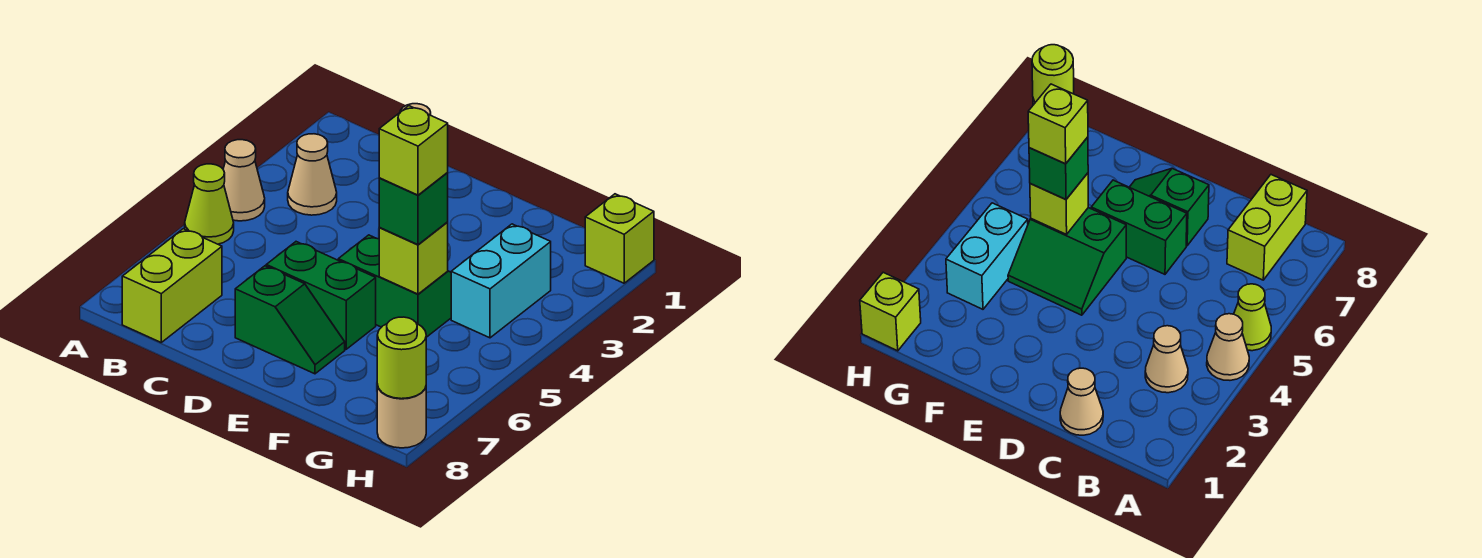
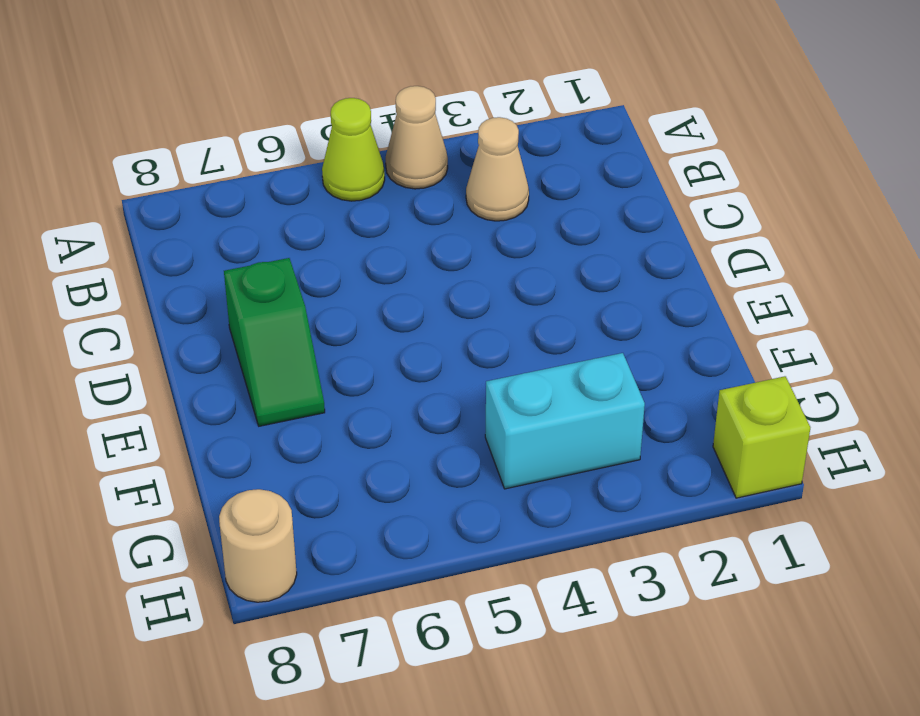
none -> lime 1x2 brick [122,229,222,342]
none -> tan 1x1 cone [1060,368,1103,435]
none -> green 1x2 brick [266,242,376,349]

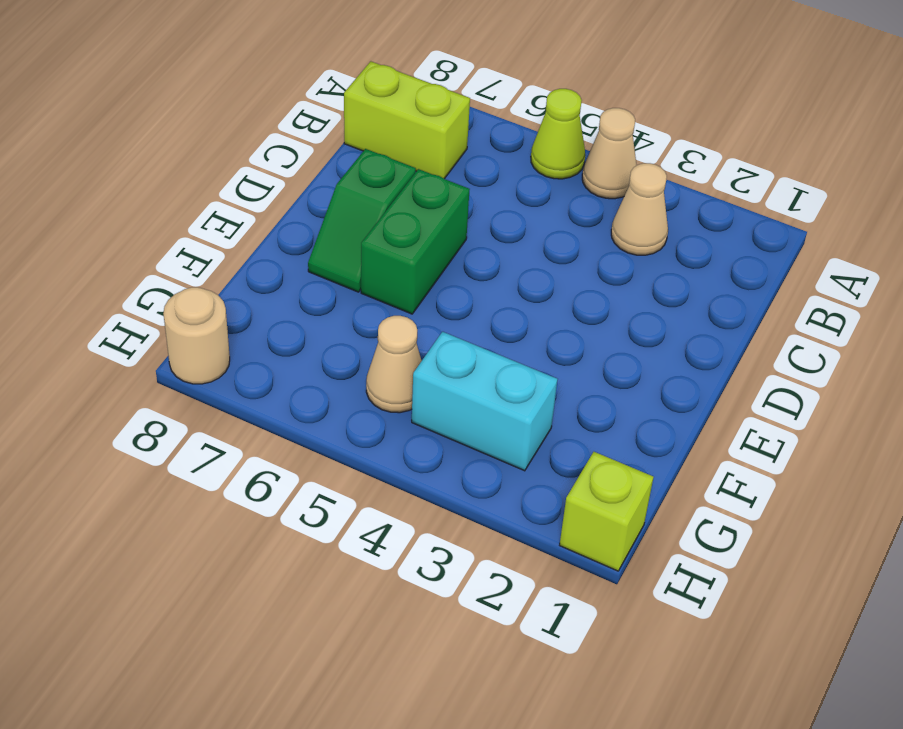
tan 1x1 cone [366,316,422,413] -> tan 1x1 cone moved to [1060,368,1103,435]
none -> green 2x2 slope [338,235,451,337]
none -> lime 1x1 brick [379,222,448,294]
none -> lime 1x1 round brick [377,317,426,399]

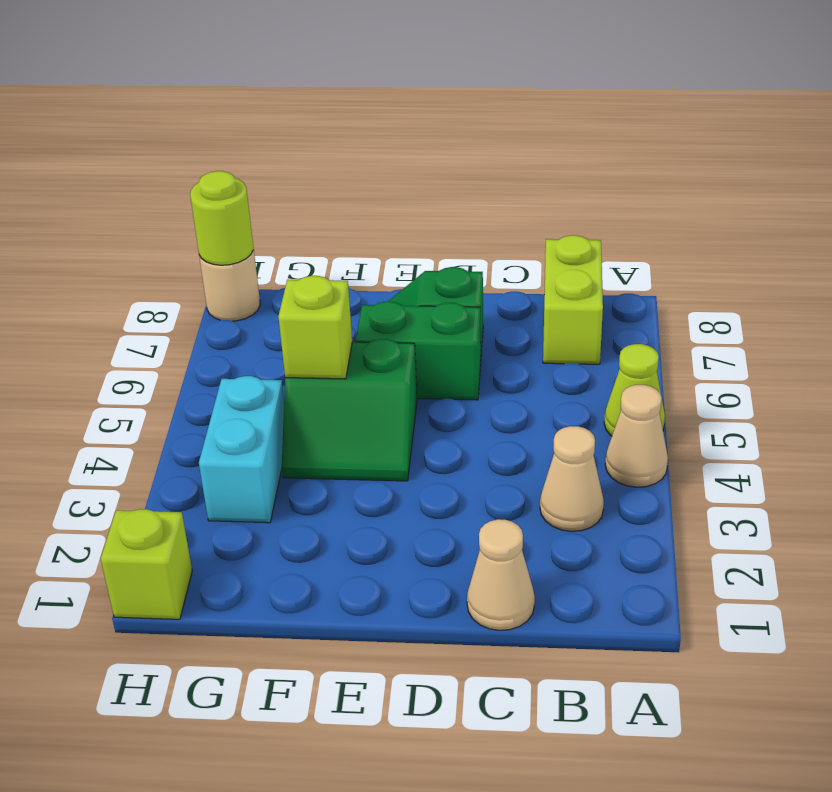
none -> green 1x1 brick [379,173,448,245]
none -> lime 1x1 brick [379,106,448,195]

